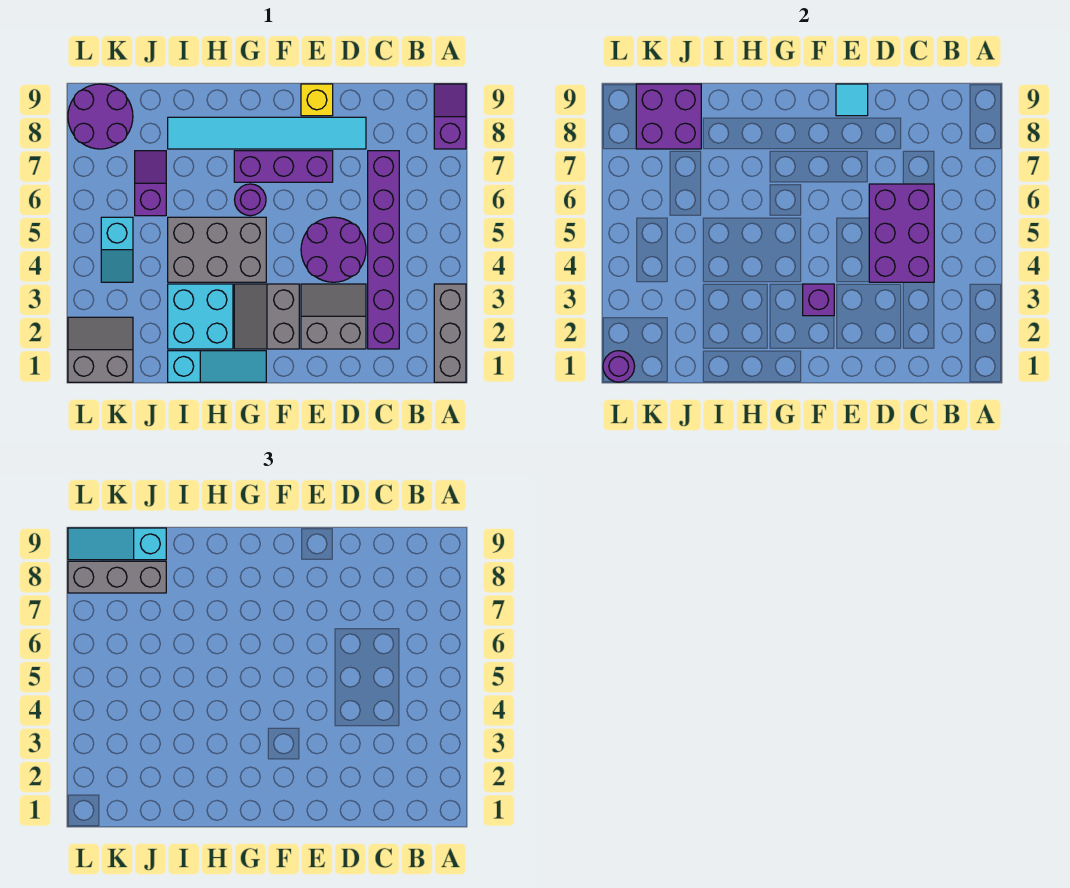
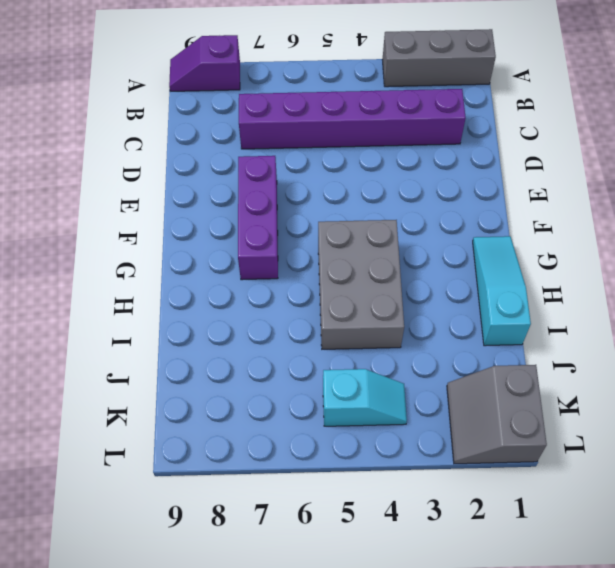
none -> grey 2x2 slope [301,284,366,349]
none -> purple 2x2 round brick [301,217,366,282]
none -> cyan 1x6 tile [168,117,366,149]

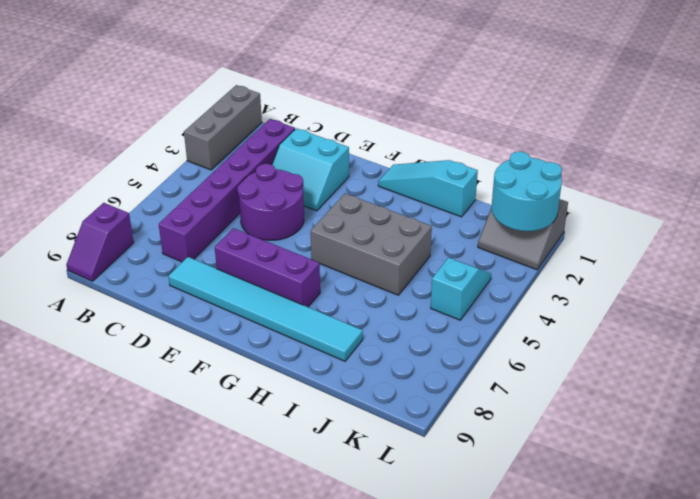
cyan 2x2 slope [272,128,349,211] -> grey 2x2 slope [301,284,366,349]
cyan 2x2 round brick [491,151,562,231] -> purple 1x1 round brick [603,351,635,382]
none -> yellow 1x1 brick [301,84,333,116]
none -> grey 2x2 slope [234,284,299,349]
none -> purple 1x1 round brick [235,184,266,216]

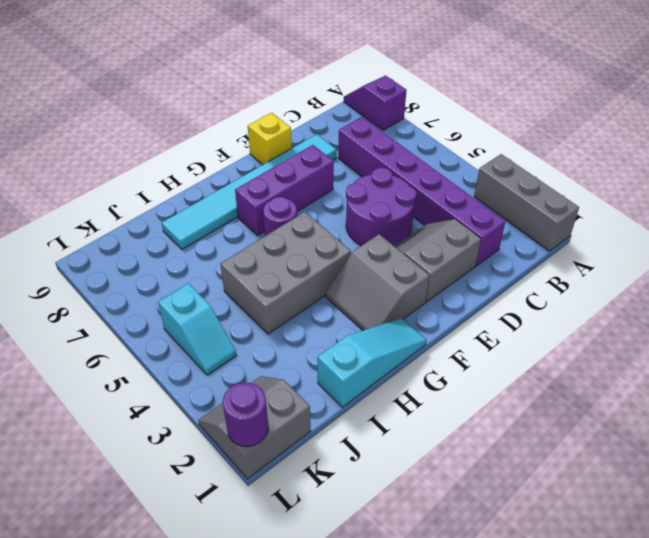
none -> cyan 2x2 brick [168,284,233,349]
none -> purple 1x2 slope [135,151,166,216]
none -> purple 2x2 round brick [68,84,133,149]

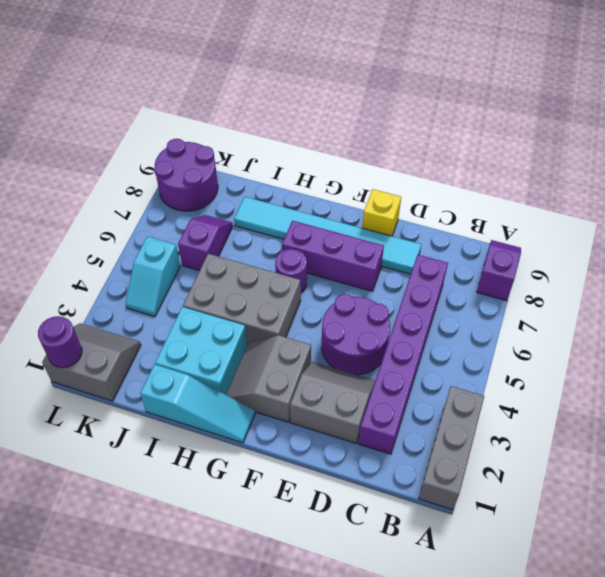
none -> purple 2x3 brick [869,184,934,282]
none -> cyan 1x1 tile [836,84,868,116]
none -> purple 1x1 brick [803,284,834,316]

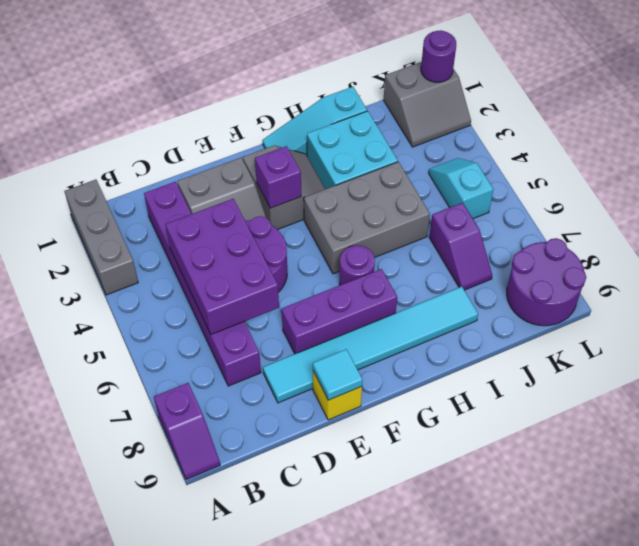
none -> purple 2x2 brick [636,84,701,149]
none -> grey 1x3 brick [68,561,166,593]
none -> cyan 1x3 slope [68,528,166,560]

